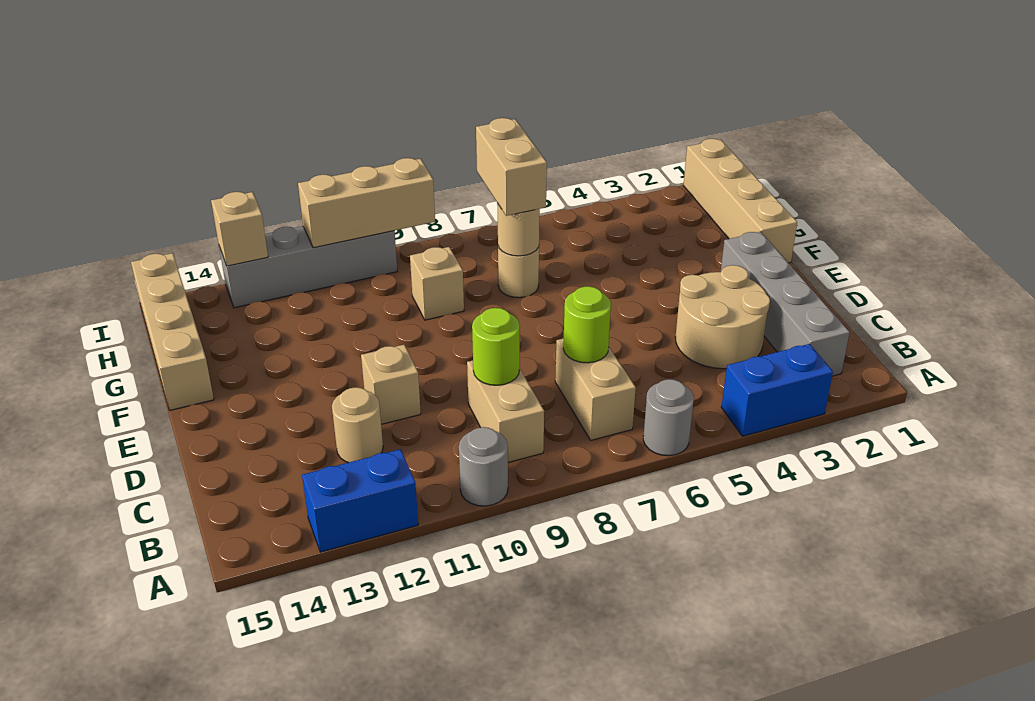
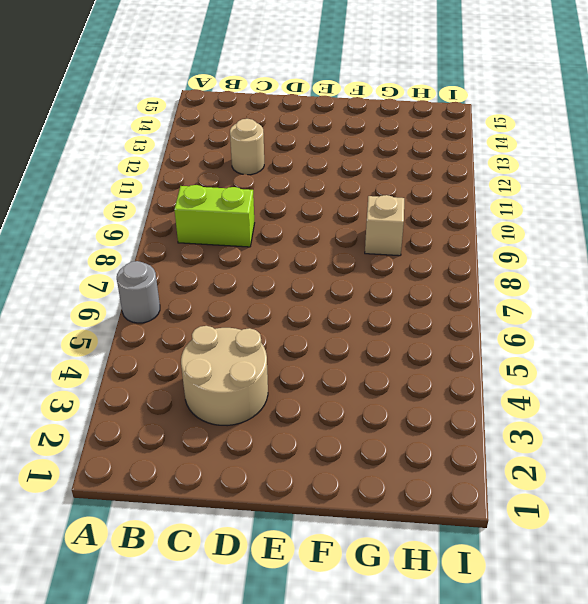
lime 1x2 brick [174,185,254,247] -> tan 1x2 brick [467,361,544,462]
none -> blue 1x2 brick [721,344,833,436]
none -> grey 1x1 round brick [459,427,508,506]
none -> blue 1x2 brick [302,449,418,552]

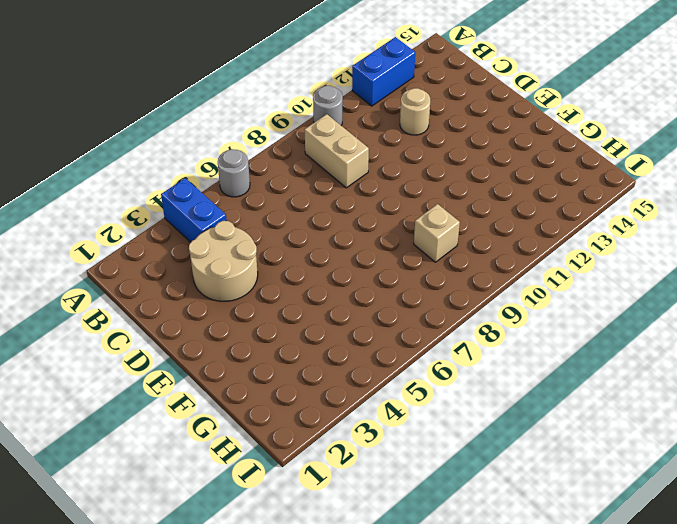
blue 1x2 brick [161,178,227,242] -> blue 1x2 brick turned to [721,344,833,436]
none -> grey 1x4 brick [721,232,850,376]
none -> tan 1x2 brick [555,338,636,440]
none -> tan 1x1 brick [361,345,421,424]

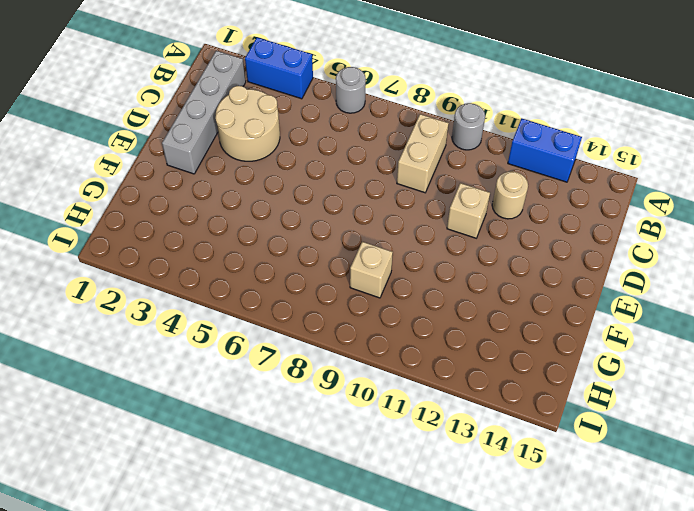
none -> tan 1x2 brick [555,338,636,440]
none -> tan 1x4 brick [683,139,797,263]
none -> tan 1x4 brick [131,253,214,410]

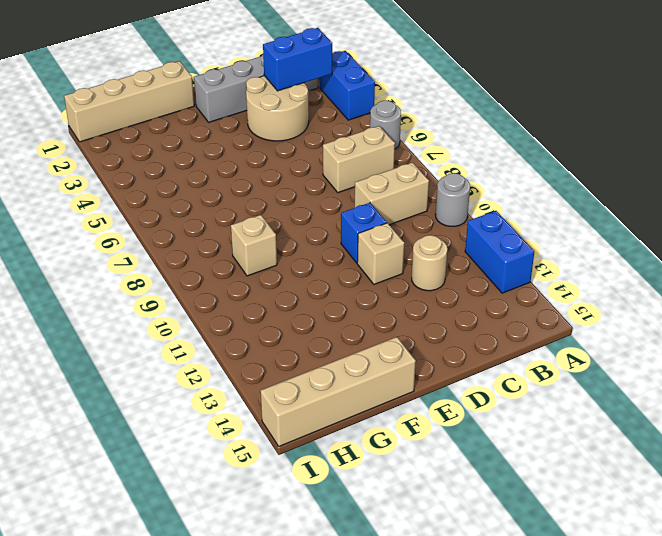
blue 1x2 brick [263,28,332,91] -> none
blue 1x1 brick [341,203,387,263] -> none
none -> tan 1x1 round brick [498,246,539,298]
none -> grey 1x4 brick [219,226,397,308]
none -> lime 1x1 round brick [563,286,611,363]

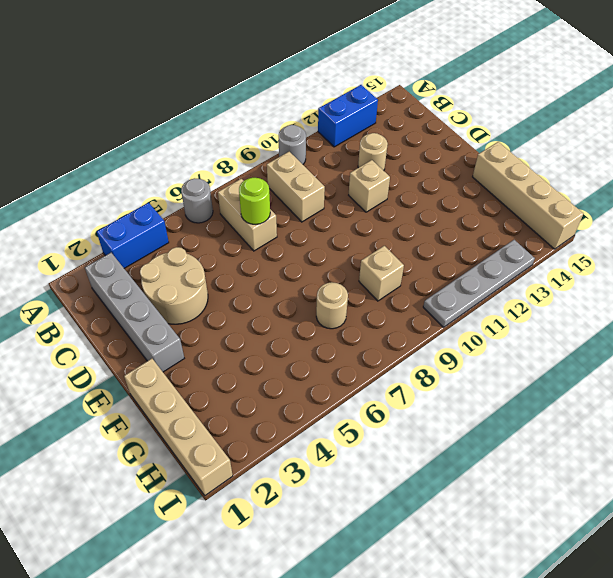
grey 1x4 plate [423,240,535,327] -> grey 1x4 brick [219,226,397,308]
none -> lime 1x1 round brick [472,308,520,385]
none -> tan 1x1 round brick [497,203,540,256]
none -> tan 1x3 brick [298,158,435,248]

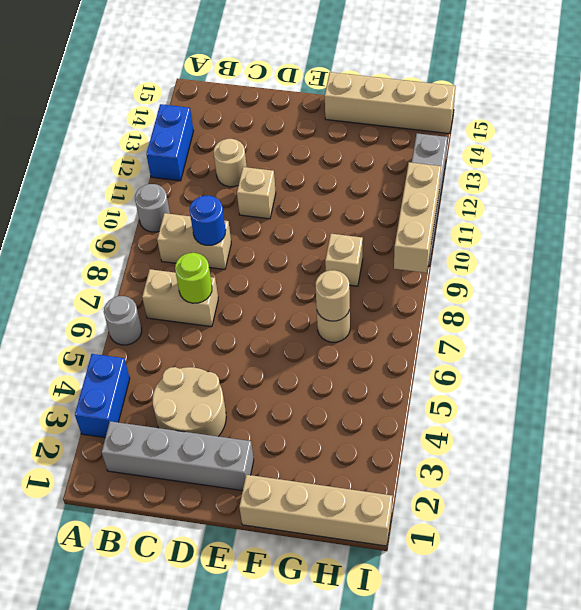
blue 1x1 round brick [190,196,226,245] -> lime 1x1 round brick [472,308,520,385]
none -> tan 1x1 brick [211,192,268,266]
none -> tan 1x2 brick [476,118,547,216]

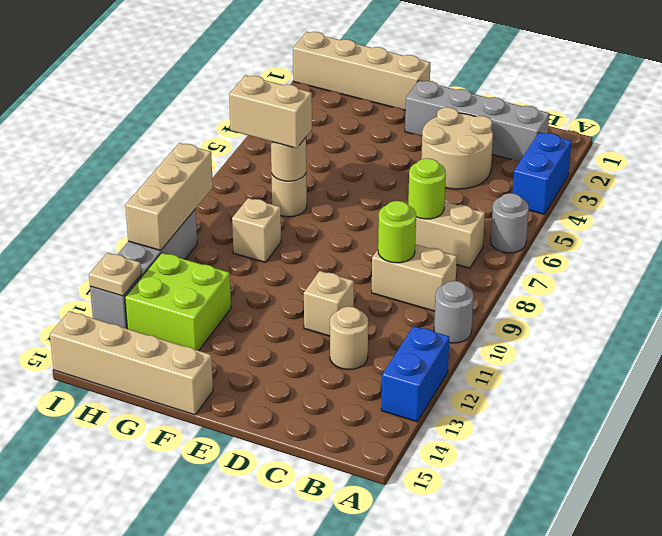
lime 2x2 brick [125,253,231,351] -> none
tan 1x1 plate [89,253,141,296] -> tan 1x1 brick [211,192,268,266]

